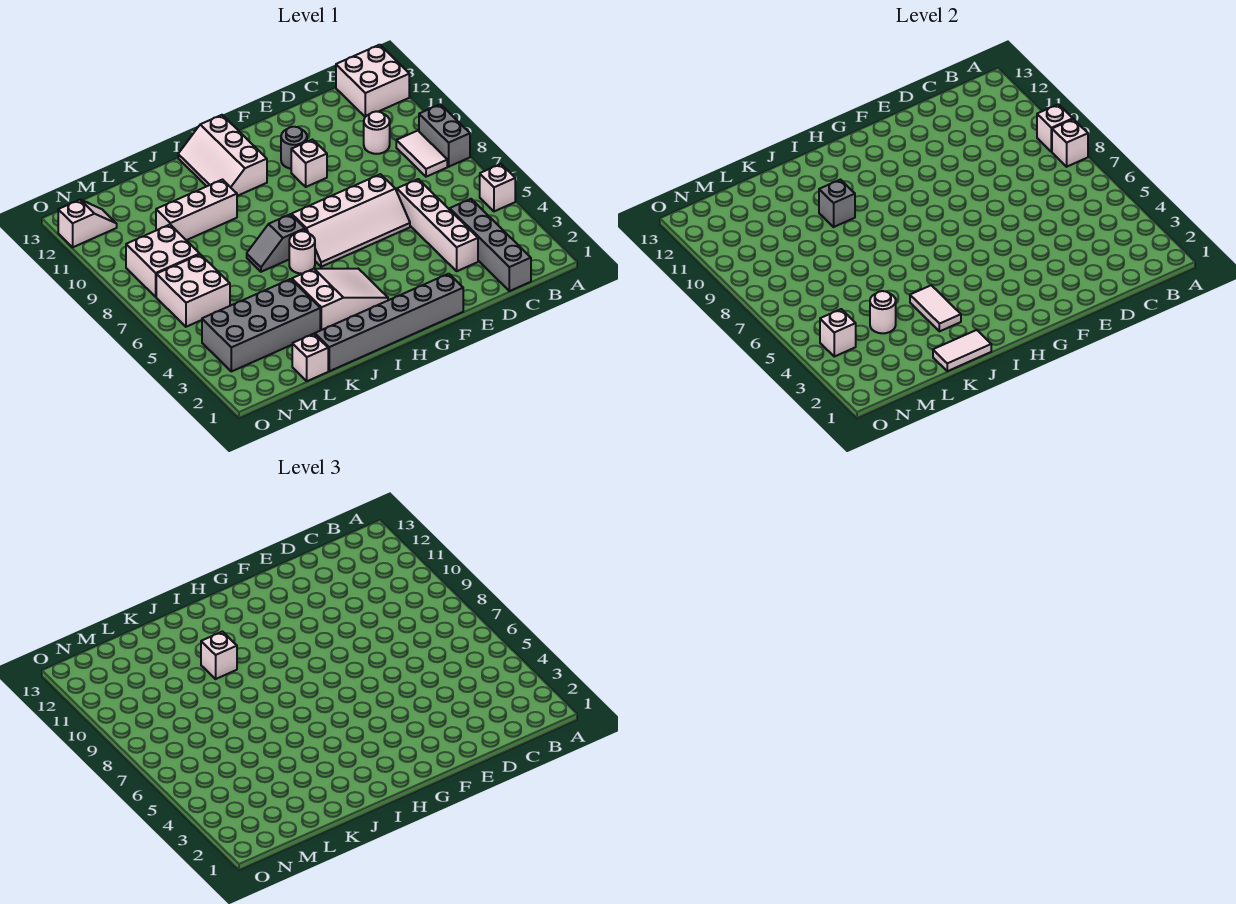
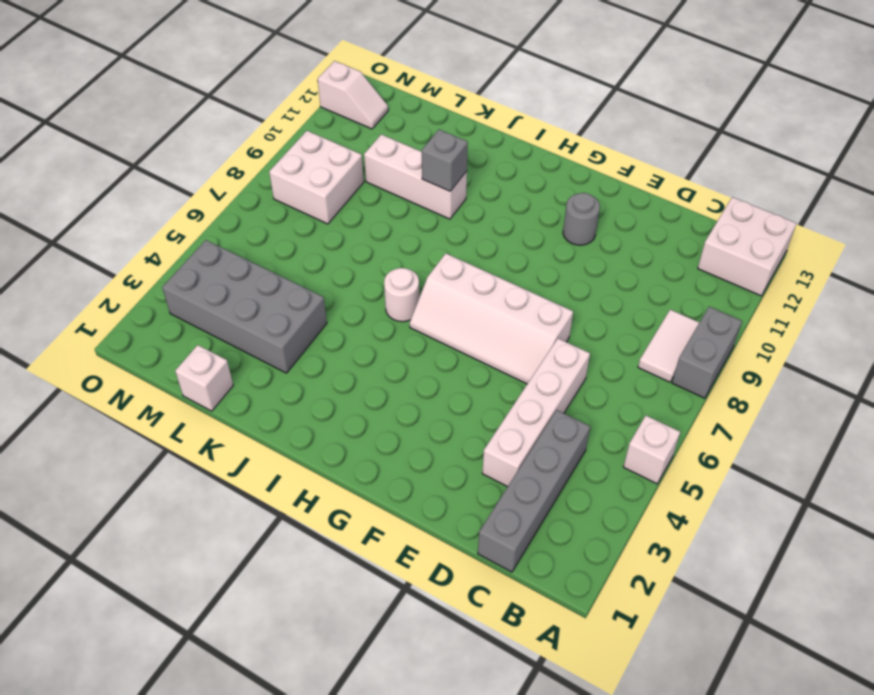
none -> white 1x1 round brick [364,111,390,154]
none -> grey 1x6 brick [315,274,463,371]
none -> white 1x1 brick [291,140,327,187]

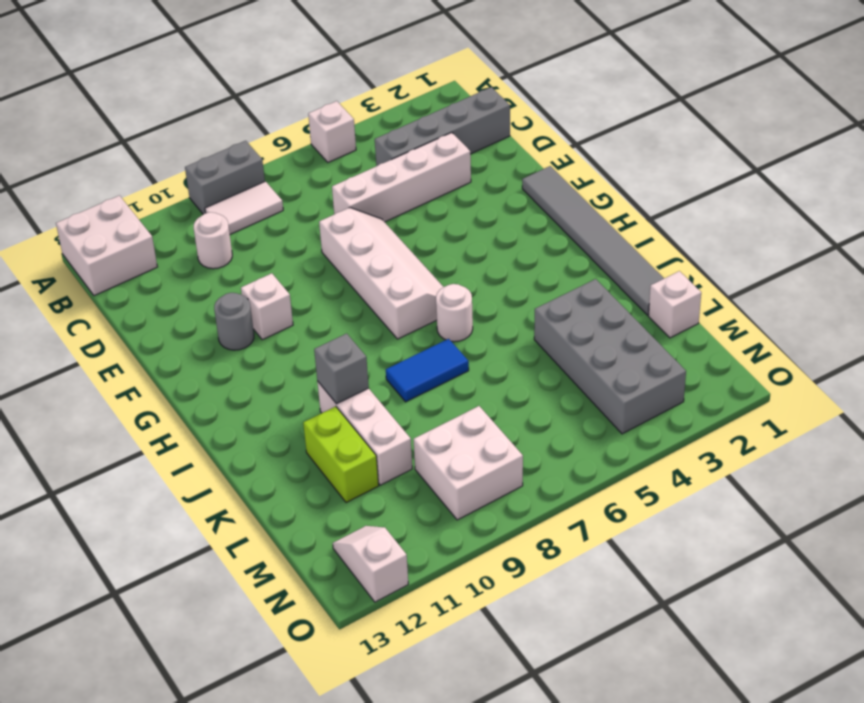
grey 1x6 tile [522,166,664,315] -> grey 1x6 brick [315,274,463,371]
blue 1x2 tile [386,339,469,402] -> grey 1x2 slope [247,214,305,272]
lime 1x2 brick [303,406,379,503] -> none
none -> white 2x3 slope [292,269,388,330]
none -> white 2x3 slope [178,115,267,196]
none -> white 2x2 brick [156,254,230,327]

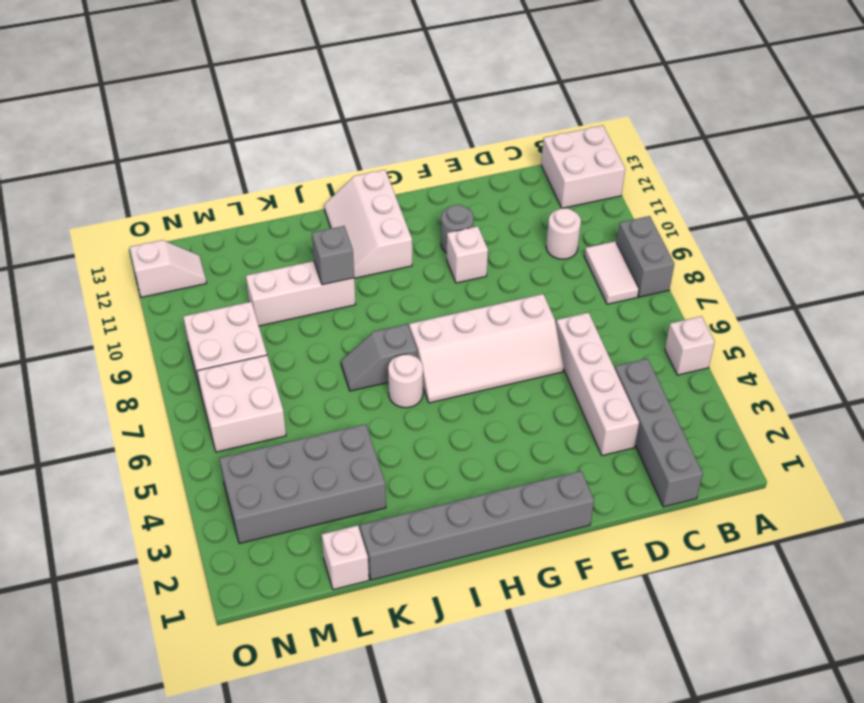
none -> white 2x3 slope [292,269,388,330]
none -> white 1x1 brick [1052,119,1088,167]
none -> white 1x1 brick [1037,104,1073,152]

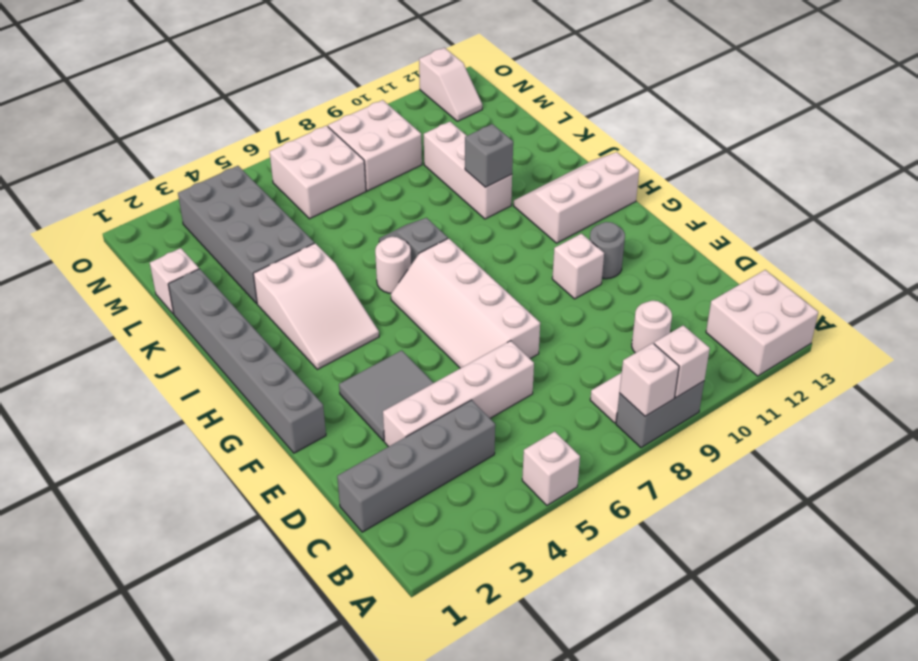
grey 2x2 tile [339,350,433,441] -> none
none -> white 1x2 tile [933,330,991,371]
none -> white 1x2 tile [910,285,961,331]
none -> white 1x1 round brick [870,291,896,333]

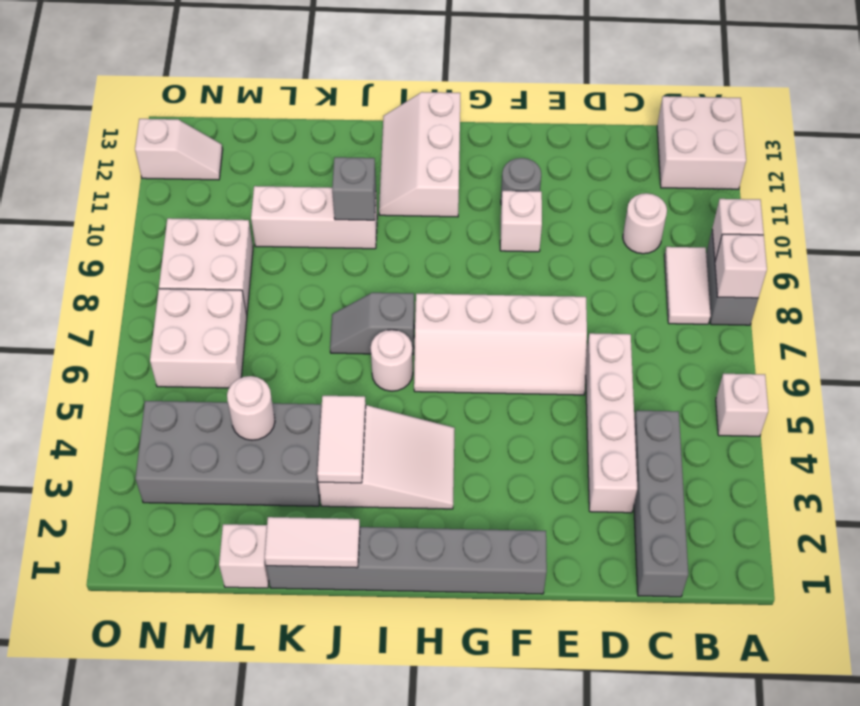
none -> white 1x1 brick [820,309,856,357]
none -> white 1x1 brick [201,632,237,679]

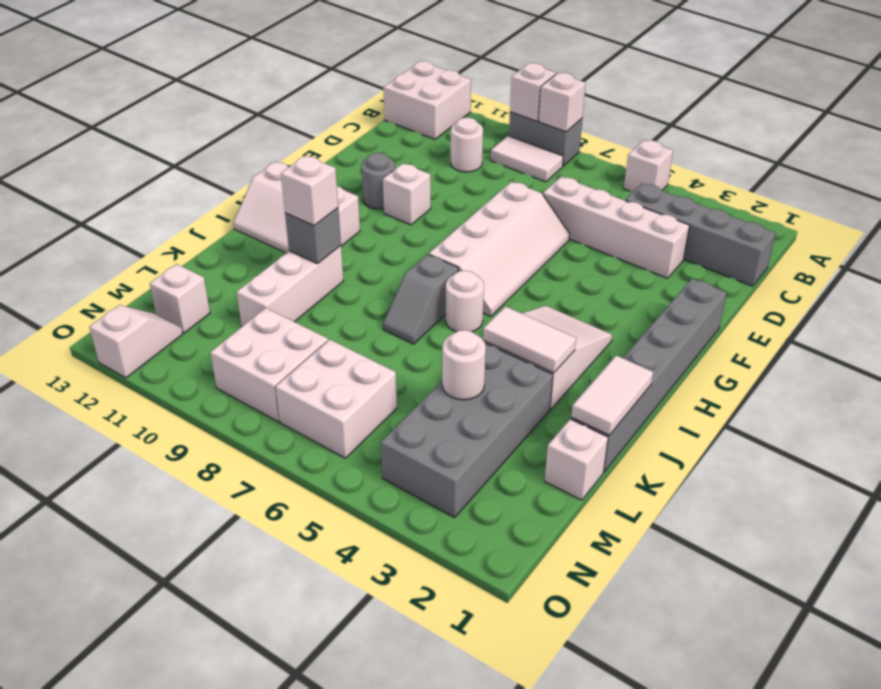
white 1x1 brick [150,264,210,333] -> white 1x1 brick moved to [820,309,856,357]

